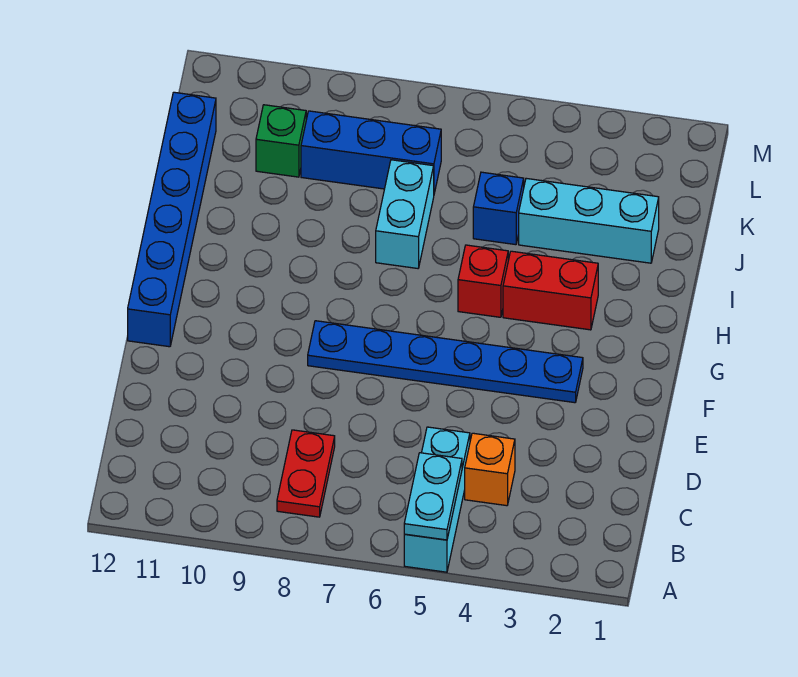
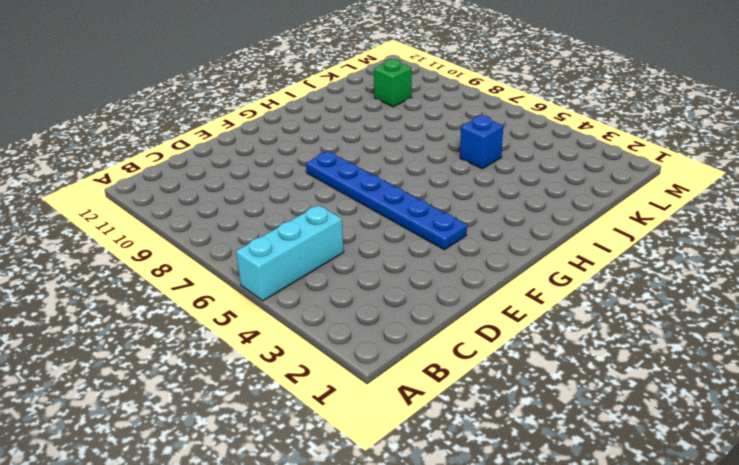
none -> red 1x2 plate [277,430,335,517]
none -> orange 1x1 brick [465,433,515,506]
none -> blue 1x6 brick [128,92,216,347]

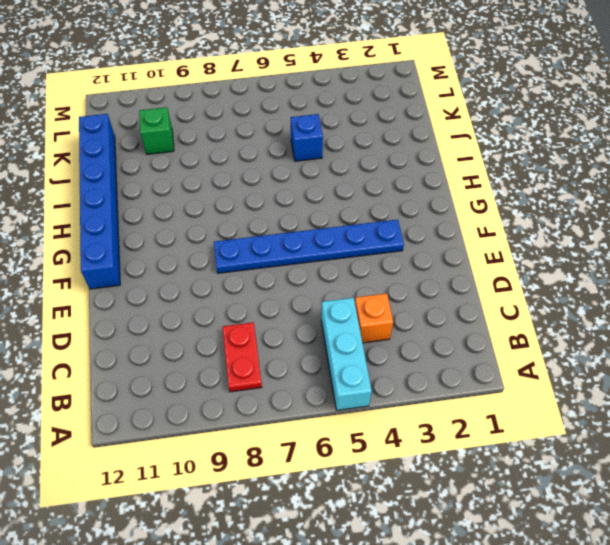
none -> red 1x2 brick [503,251,598,330]
none -> red 1x1 brick [458,245,508,317]
none -> cyan 1x2 brick [376,160,434,268]

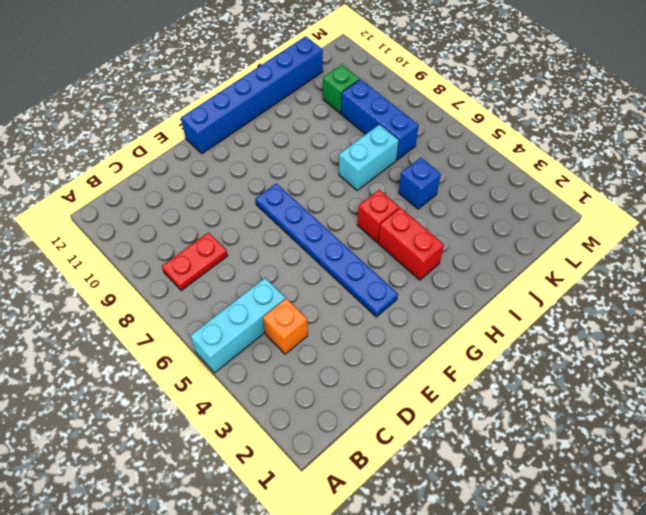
none -> cyan 1x3 brick [519,178,659,263]
none -> cyan 1x2 plate [404,453,462,540]

